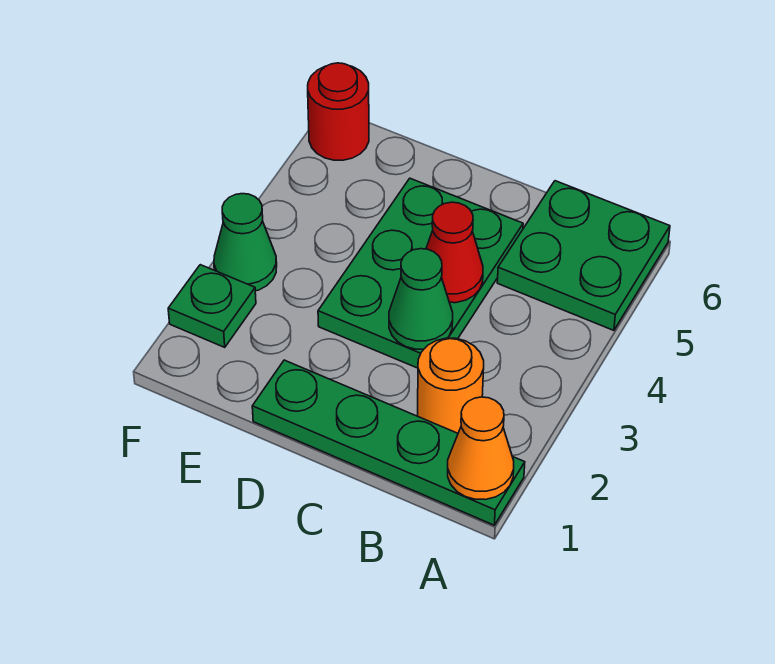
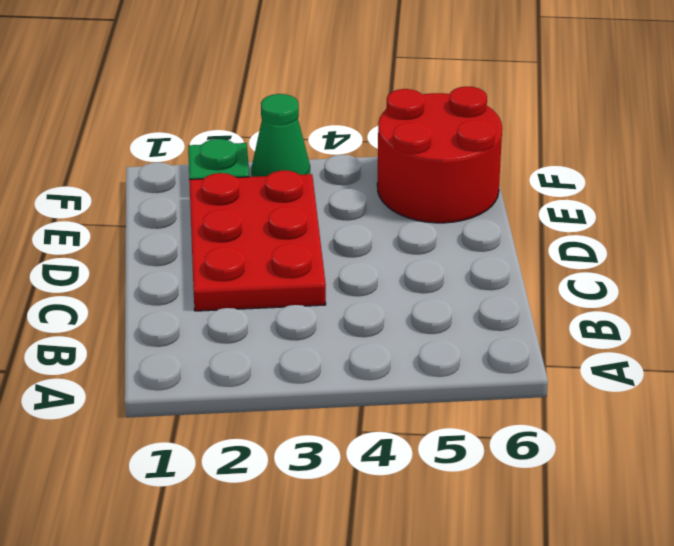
red 2x3 plate [189,170,326,311] -> green 2x3 plate [318,178,523,368]
red 2x2 round brick [377,87,502,223] -> red 1x1 round brick [308,63,369,160]
none -> green 1x4 plate [252,360,525,525]
none -> green 2x2 plate [497,181,670,330]

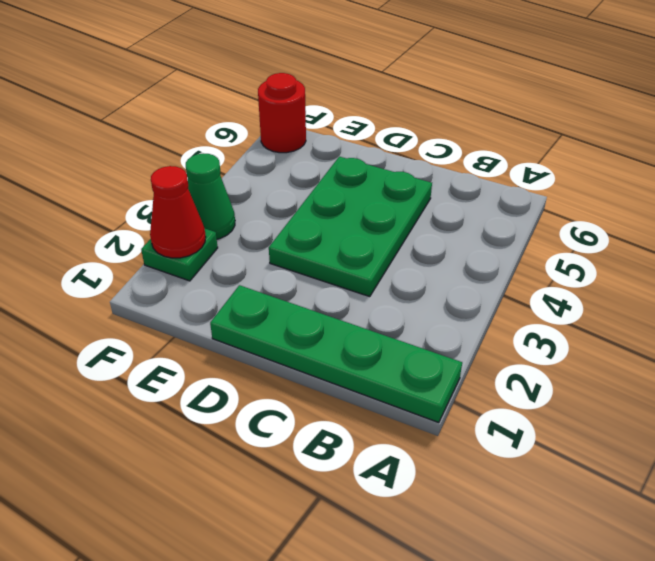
red 1x1 cone [150,166,206,258] -> red 1x1 cone moved to [426,202,483,303]
none -> green 2x2 plate [497,181,670,330]
none -> orange 1x1 round brick [418,338,484,433]

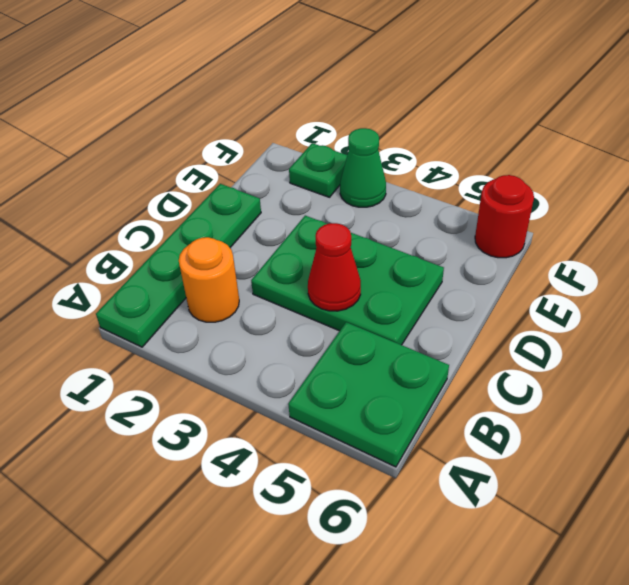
none -> orange 1x1 cone [448,397,514,500]
none -> green 1x1 cone [389,249,453,349]

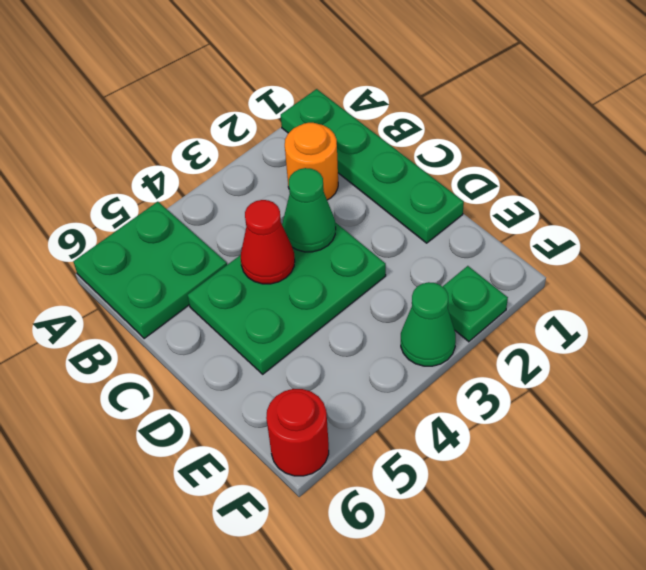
none -> orange 1x1 cone [448,397,514,500]

